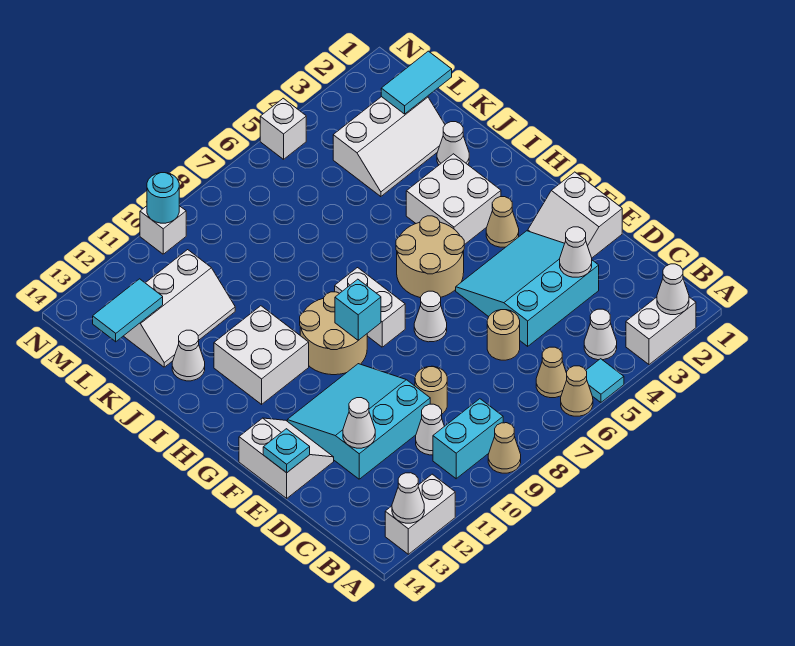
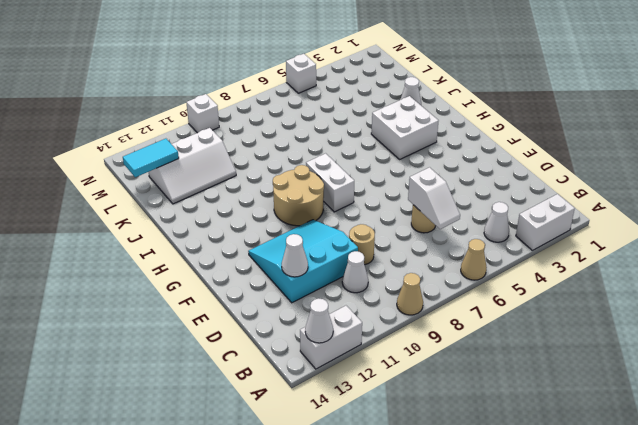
white 1x2 slope [408,167,460,229] -> none
none -> cyan 1x1 tile [586,359,624,402]
none -> tan 1x1 cone [536,347,567,398]
none -> cyan 1x2 brick [433,399,503,479]
none -> cyan 3x3 slope [456,231,599,346]

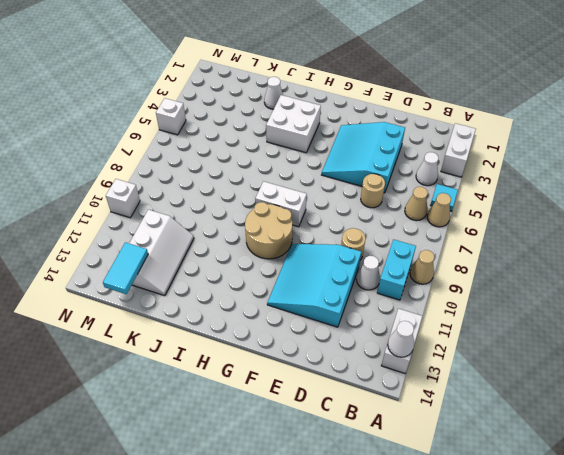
none -> white 2x2 slope [528,172,622,258]
none -> white 2x2 slope [239,418,334,498]
none -> white 1x1 cone [414,291,447,342]
none -> tan 1x1 cone [486,197,519,247]

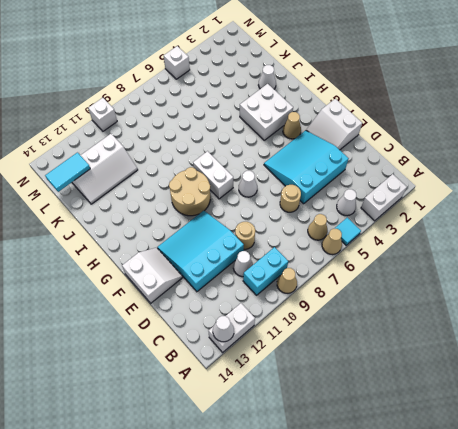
none -> tan 2x2 round brick [396,216,464,298]
none -> white 2x2 brick [214,306,309,404]
none -> white 1x1 cone [172,330,205,381]
none -> white 2x3 slope [333,96,445,197]

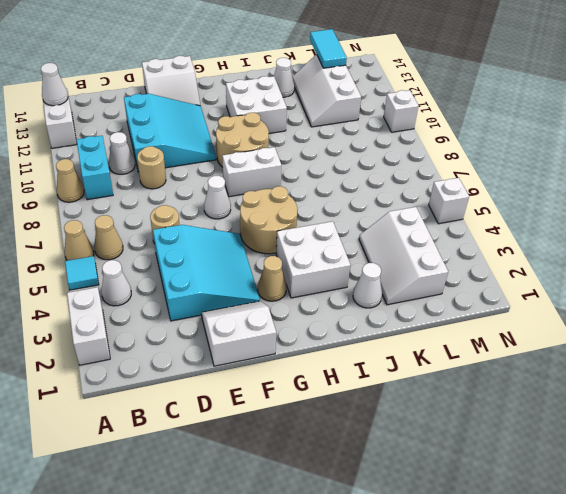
none -> white 1x1 cone [657,264,689,315]
none -> white 1x1 cone [560,227,592,277]
none -> white 1x1 cone [343,398,375,448]
none -> cyan 1x1 plate [263,429,310,473]

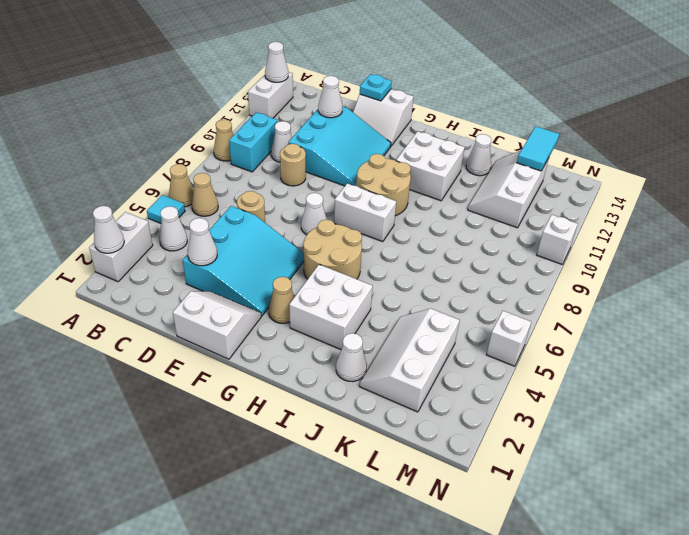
none -> cyan 1x1 brick [335,279,381,340]
none -> cyan 1x2 tile [381,51,452,114]
none -> cyan 1x1 round brick [147,173,179,223]

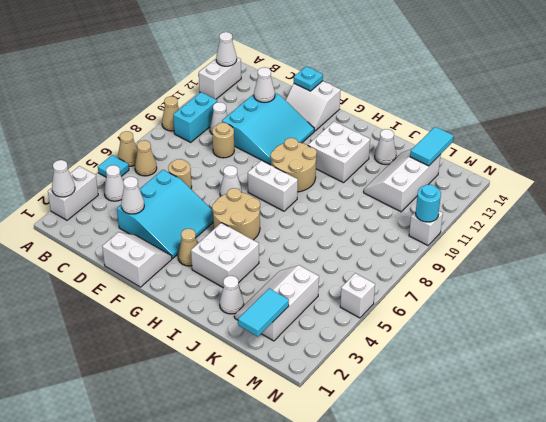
none -> cyan 1x1 brick [335,279,381,340]

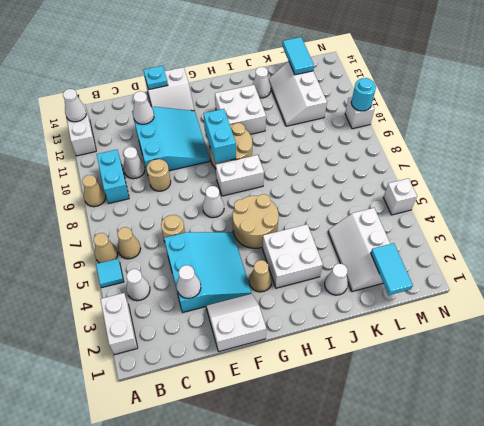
cyan 1x2 brick [204,109,236,163] -> cyan 1x1 brick [335,279,381,340]
none -> white 1x1 cone [657,264,689,315]

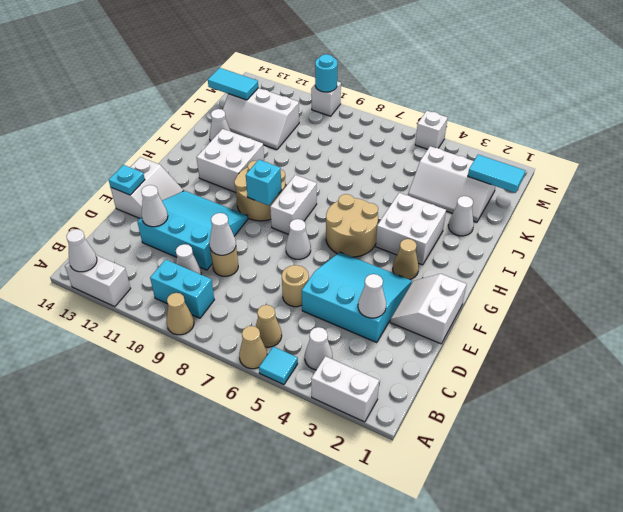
white 1x1 cone [209,213,236,255] -> white 1x1 cone moved to [657,264,689,315]

